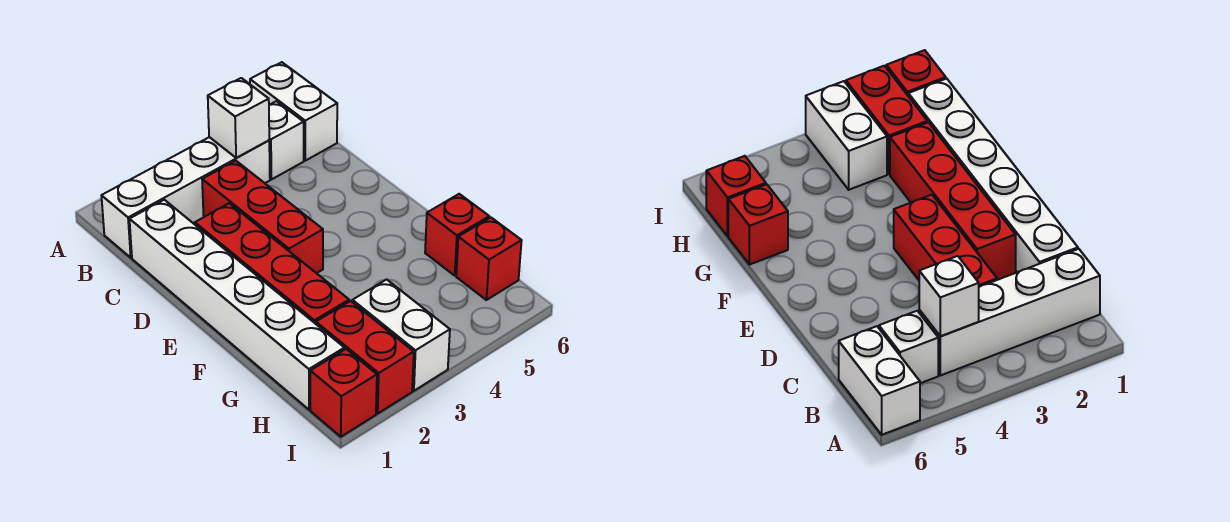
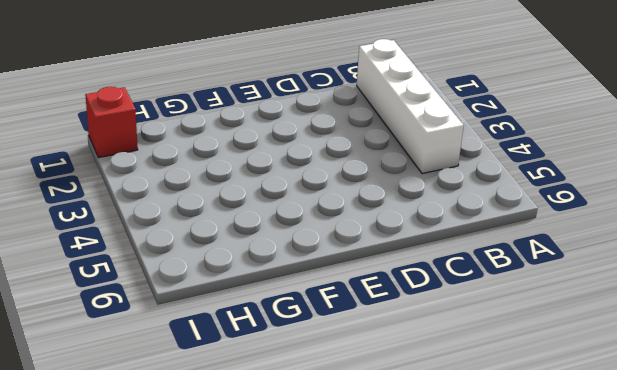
none -> white 1x2 brick [250,62,337,161]
none -> white 1x1 brick [269,101,304,179]
none -> white 1x6 brick [130,200,344,410]

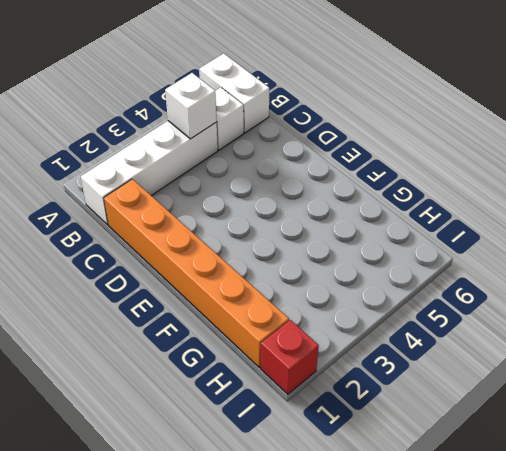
orange 1x6 brick [104,179,289,367] -> white 1x6 brick [130,200,344,410]
none -> red 1x3 brick [202,161,323,273]
none -> red 1x4 brick [195,203,349,324]
none -> red 1x1 brick [425,194,489,275]

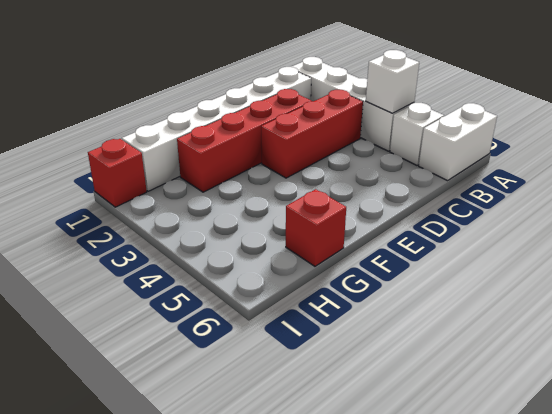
none -> red 1x2 brick [316,301,414,413]
none -> white 1x2 brick [352,279,450,391]
none -> red 1x1 brick [456,217,522,300]

